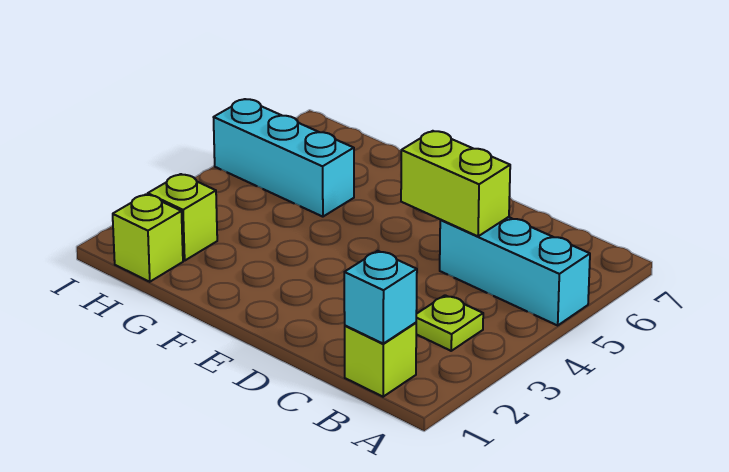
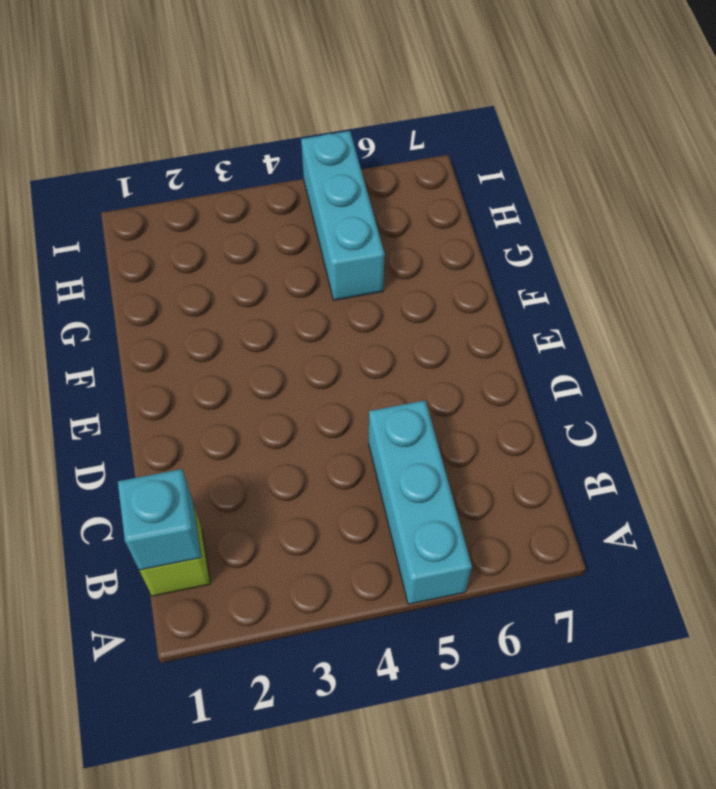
none -> lime 1x1 plate [416,295,483,351]
none -> lime 1x1 brick [113,194,183,282]

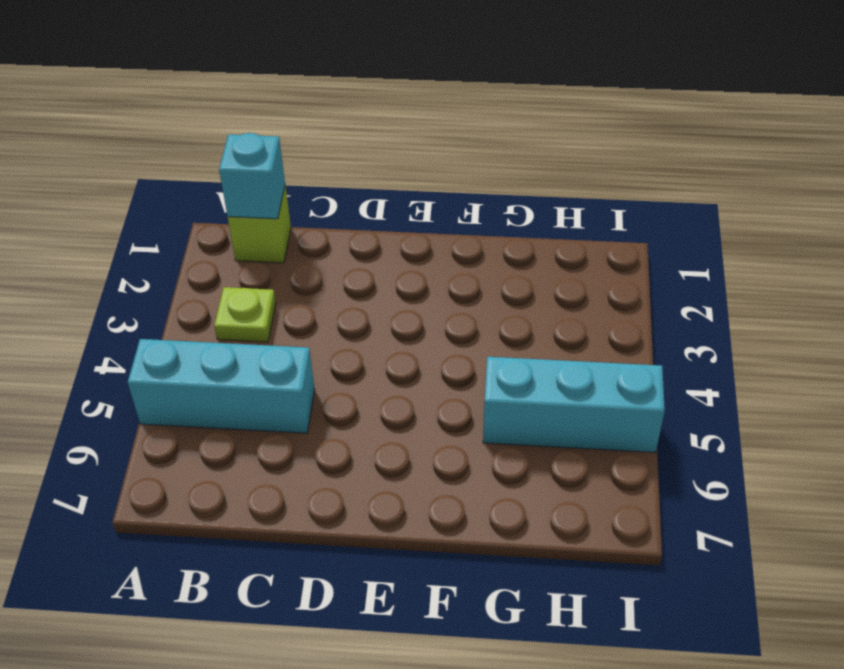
none -> lime 1x1 brick [113,194,183,282]
none -> lime 1x1 brick [148,174,217,261]

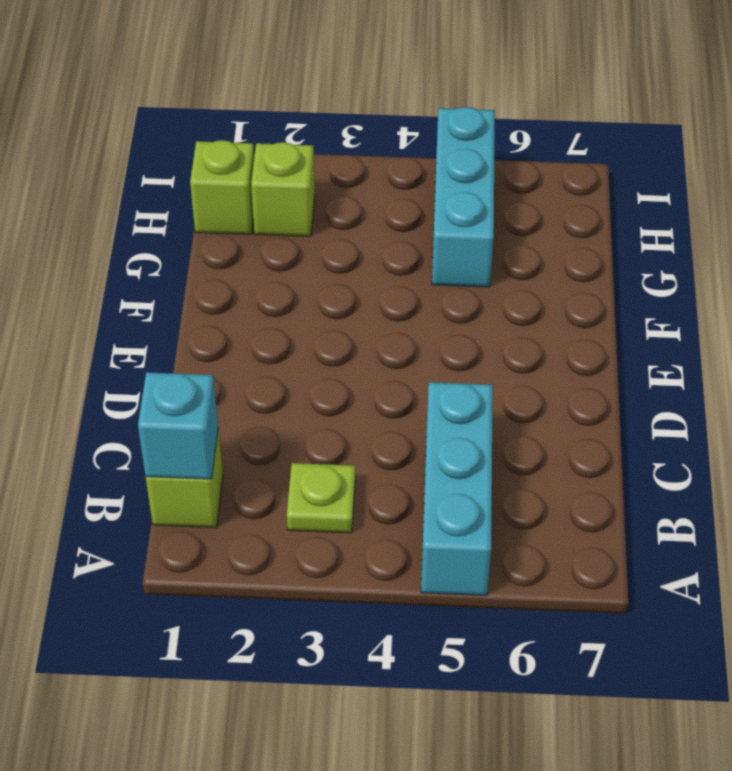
none -> lime 1x2 brick [401,131,510,236]

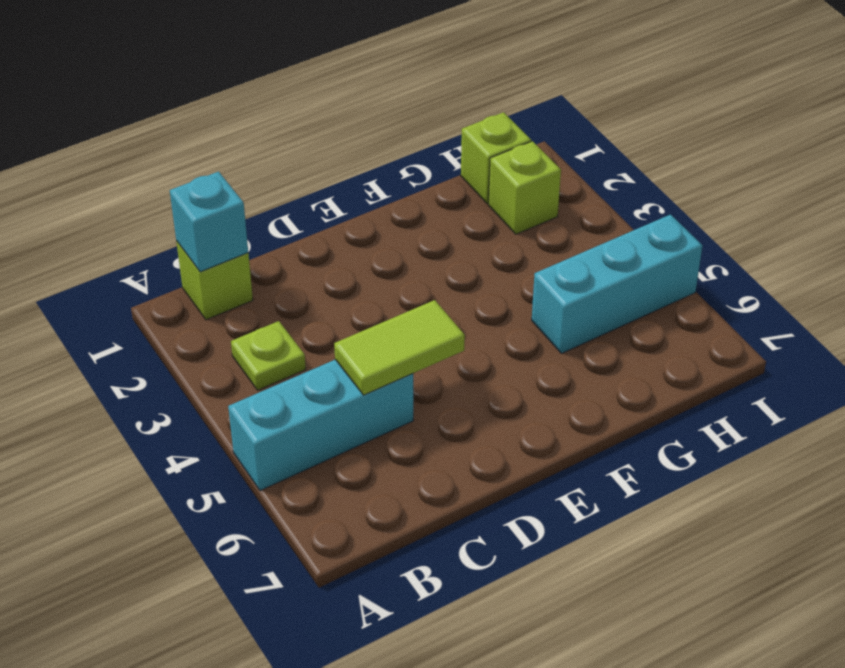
lime 1x2 tile [334,300,465,395] -> lime 1x2 brick [401,131,510,236]

